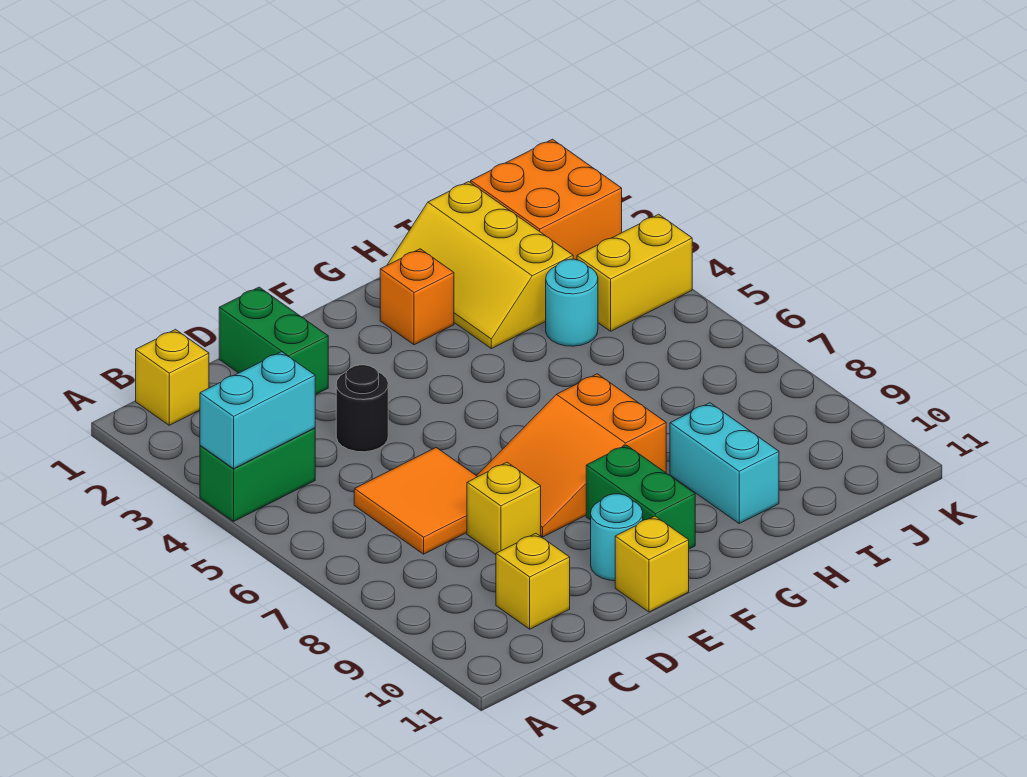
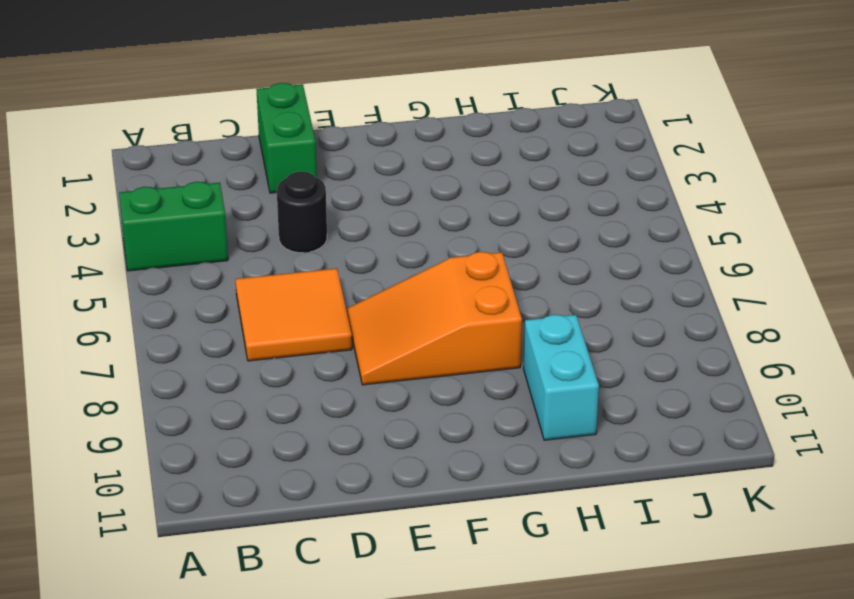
none -> yellow 1x1 brick [136,329,209,425]
none -> yellow 1x1 brick [496,533,570,629]
none -> yellow 1x1 brick [467,462,541,555]

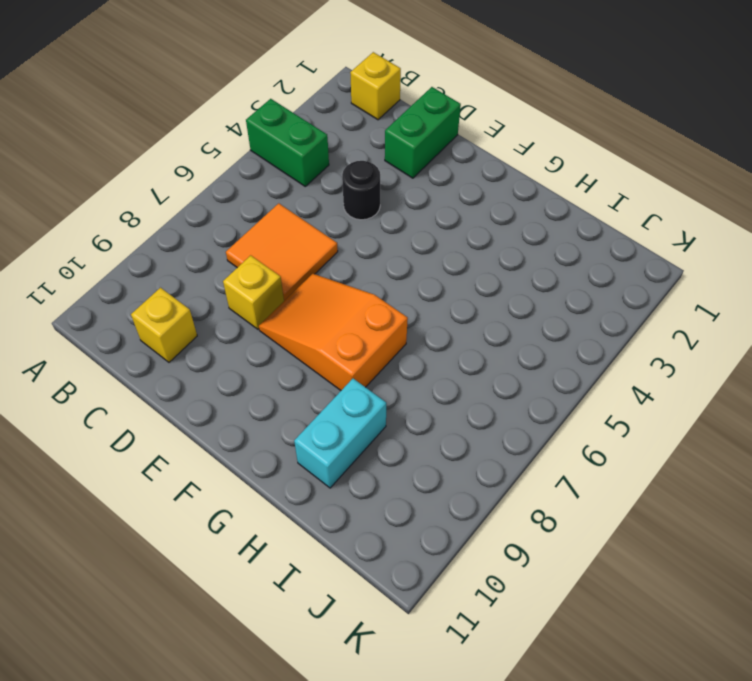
none -> cyan 1x1 round brick [591,494,643,581]
none -> yellow 1x1 brick [615,516,689,612]
none -> green 1x2 brick [586,445,695,549]

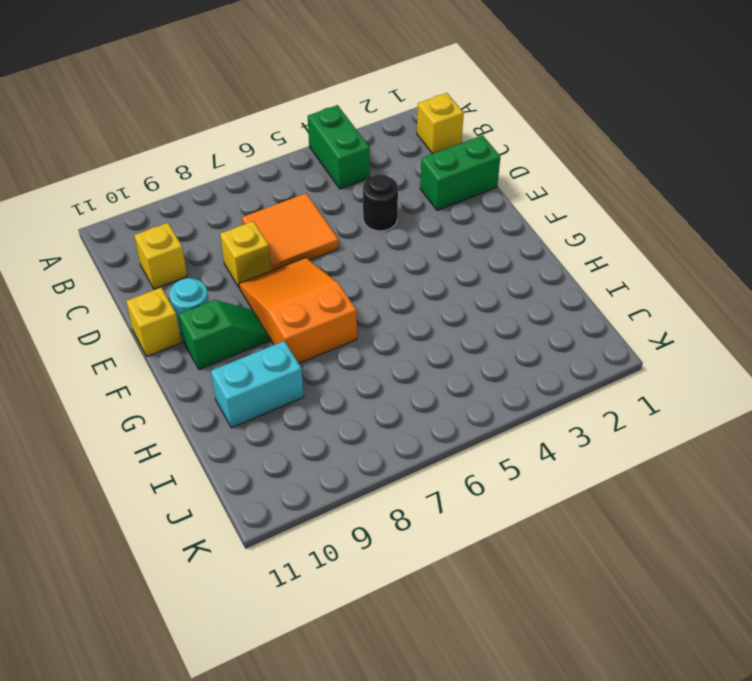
green 1x2 slope [179,300,269,369] -> green 1x2 brick [586,445,695,549]
none -> orange 1x1 brick [380,249,454,345]
none -> yellow 2x3 slope [387,182,573,349]
none -> cyan 1x1 round brick [546,259,598,346]

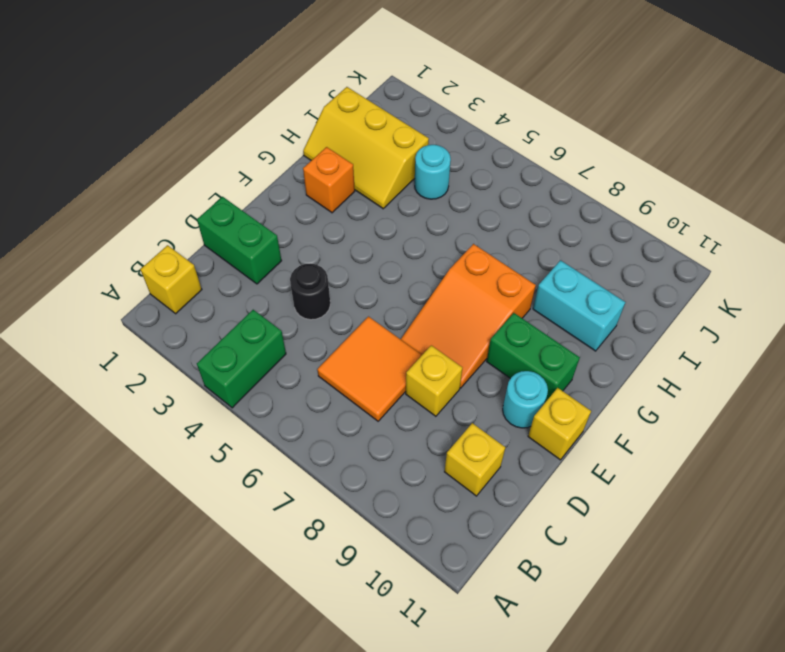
none -> orange 2x2 brick [471,139,622,260]
none -> yellow 1x2 brick [577,214,692,331]
none -> cyan 1x2 brick [200,352,315,469]

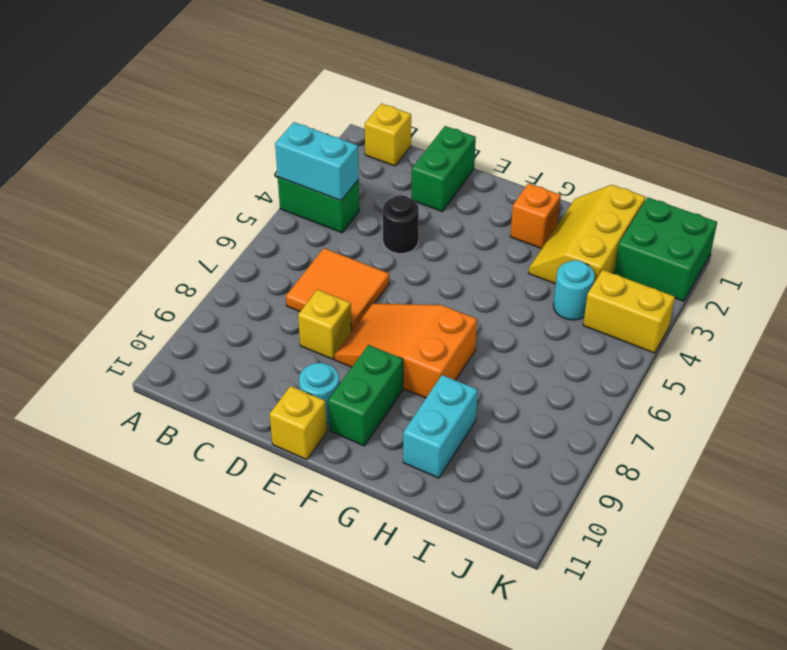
green 2x2 brick [614,197,717,301] -> orange 2x2 brick [471,139,622,260]
none -> yellow 1x1 brick [496,533,570,629]

